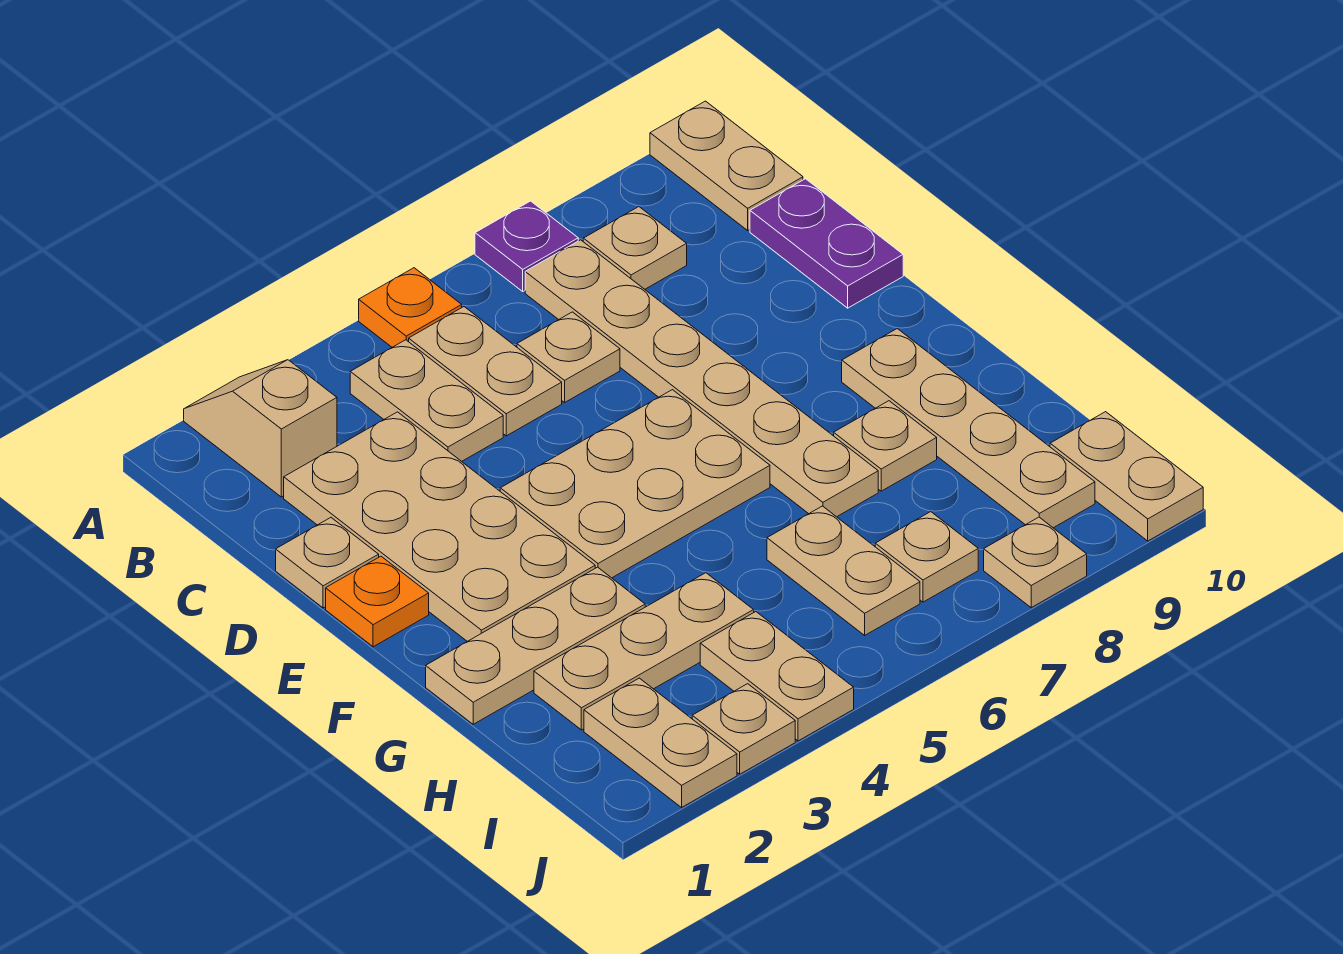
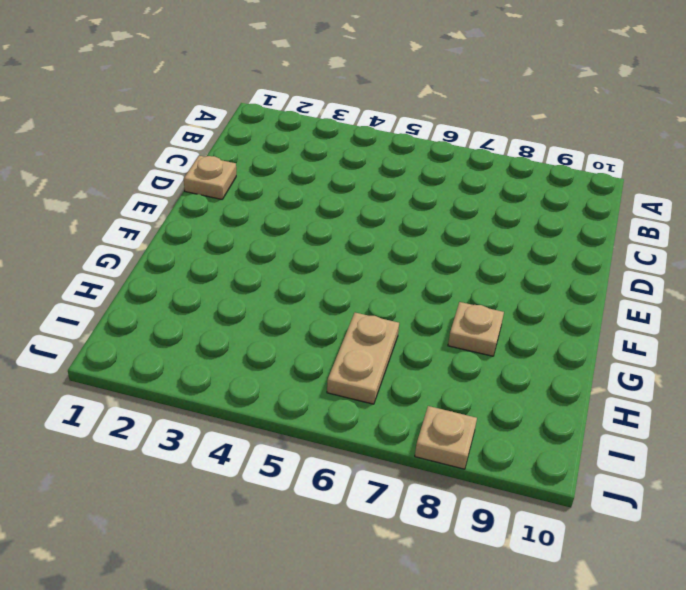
none -> tan 1x2 slope [184,360,337,497]
none -> orange 1x1 plate [359,268,462,347]
none -> purple 1x1 plate [475,201,578,291]

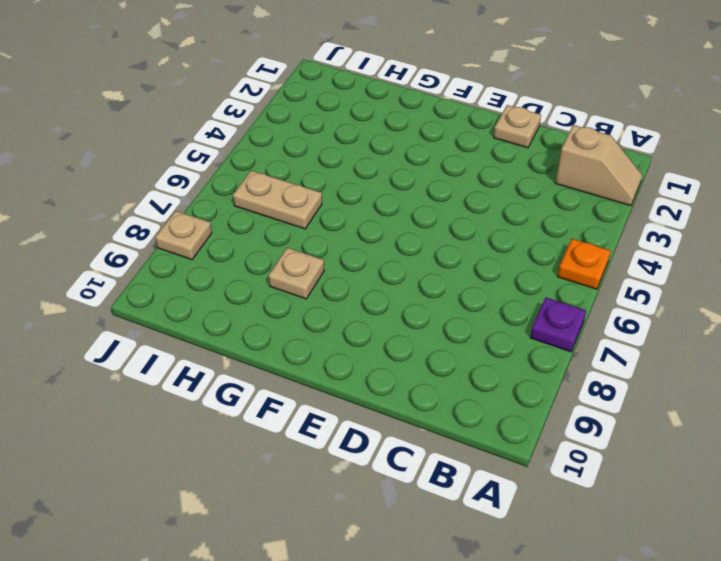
none -> tan 1x2 plate [650,101,803,230]
none -> tan 1x2 plate [350,340,503,461]
none -> tan 1x2 plate [409,307,562,436]

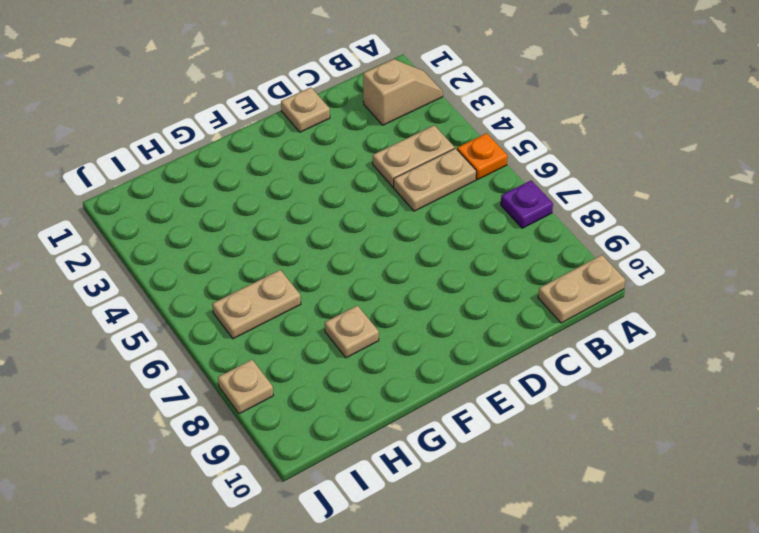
none -> tan 1x6 plate [525,240,878,517]
none -> tan 1x1 plate [583,207,687,289]
none -> tan 2x4 plate [284,412,595,641]

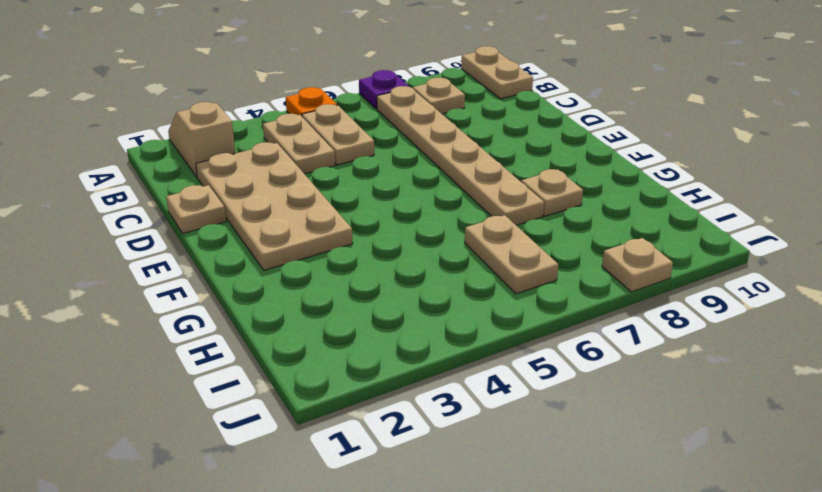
none -> tan 1x1 plate [517,312,620,403]
none -> purple 1x2 plate [750,179,903,308]
none -> orange 1x1 plate [326,556,429,647]

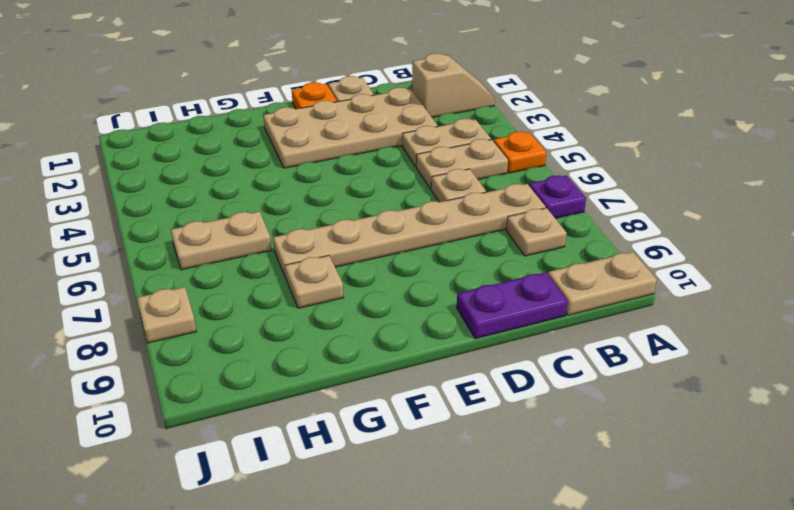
none -> tan 2x3 plate [500,390,770,578]
none -> tan 1x4 plate [842,329,1095,528]
none -> tan 1x3 plate [426,567,645,724]

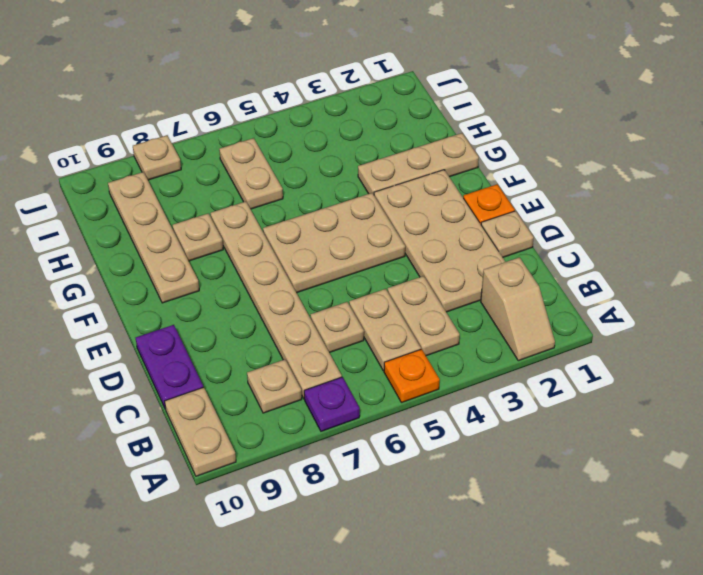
none -> tan 1x3 plate [534,573,754,730]
none -> tan 1x2 plate [584,678,737,807]
none -> tan 1x2 plate [700,612,854,741]

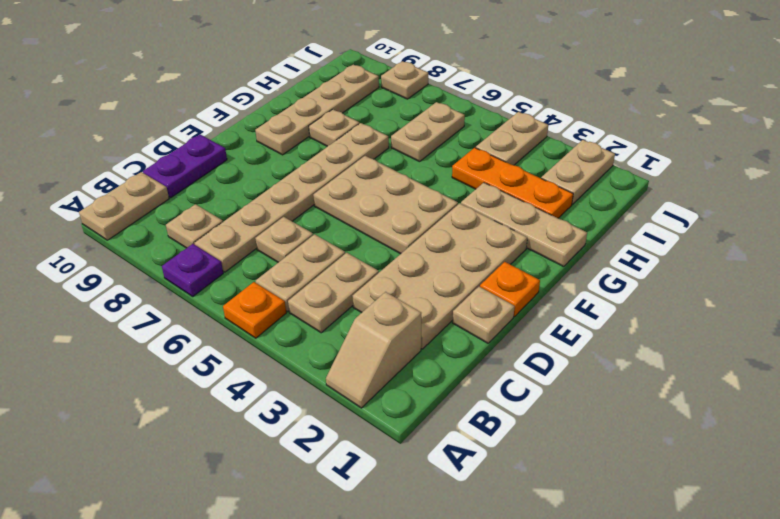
orange 1x3 plate [452,148,573,218] -> tan 1x3 plate [534,573,754,730]
none -> tan 1x1 plate [875,512,978,602]
none -> tan 1x2 plate [1050,412,1203,541]
none -> tan 1x1 plate [692,684,795,774]

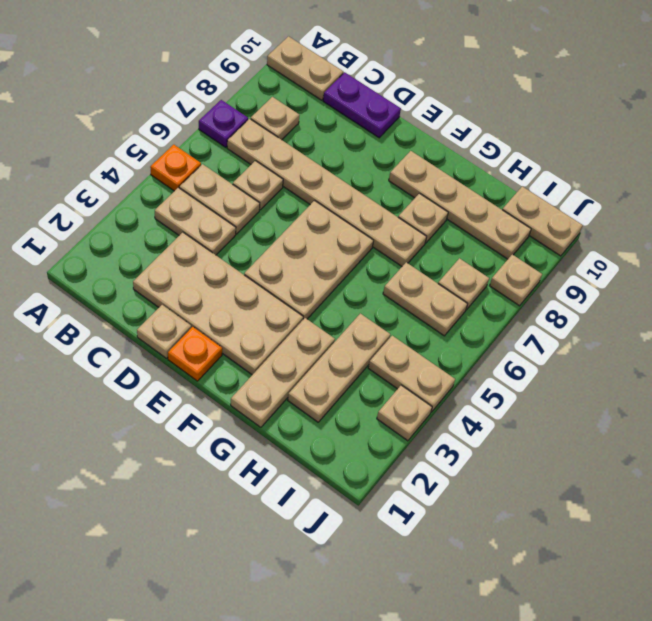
none -> tan 1x2 slope [184,360,337,497]
none -> tan 1x2 plate [584,678,737,807]

